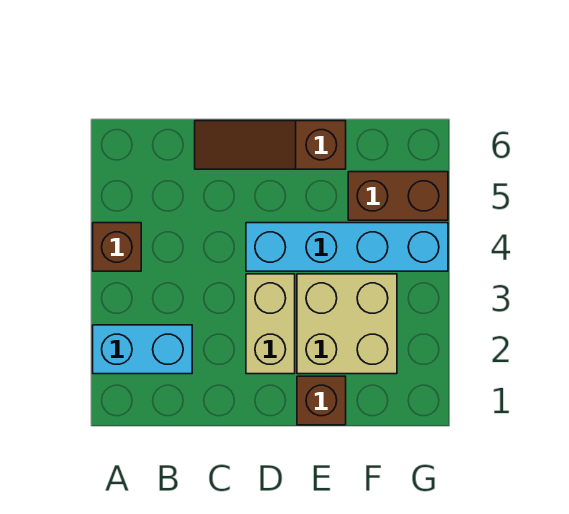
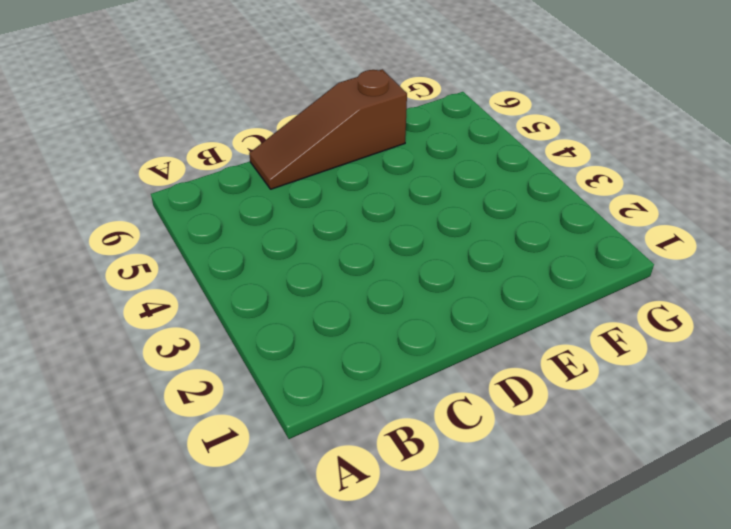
none -> cyan 1x2 brick [93,325,192,374]
none -> brown 1x1 brick [93,223,141,271]

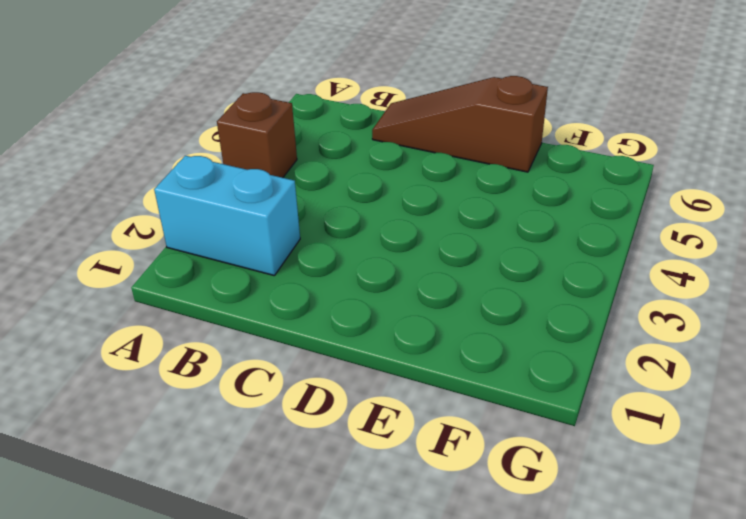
none -> tan 1x2 brick [246,274,295,374]
none -> cyan 1x4 brick [246,223,448,271]

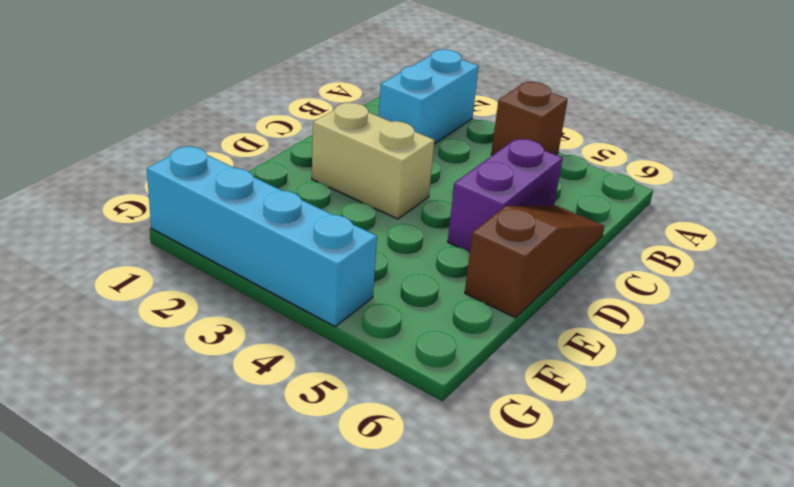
purple 1x2 brick [448,139,563,252] -> none
cyan 1x4 brick [147,146,377,326] -> cyan 1x4 brick turned to [246,223,448,271]
none -> brown 1x1 brick [297,376,346,425]
none -> tan 2x2 brick [297,274,397,374]

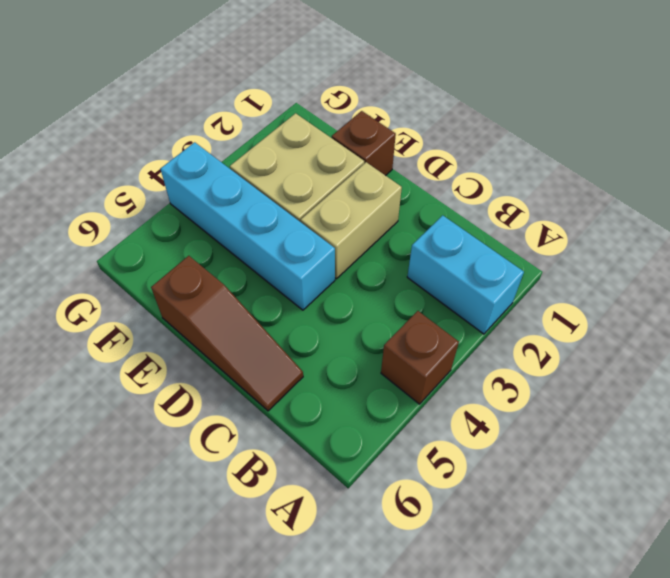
none -> brown 1x2 brick [348,172,448,220]

